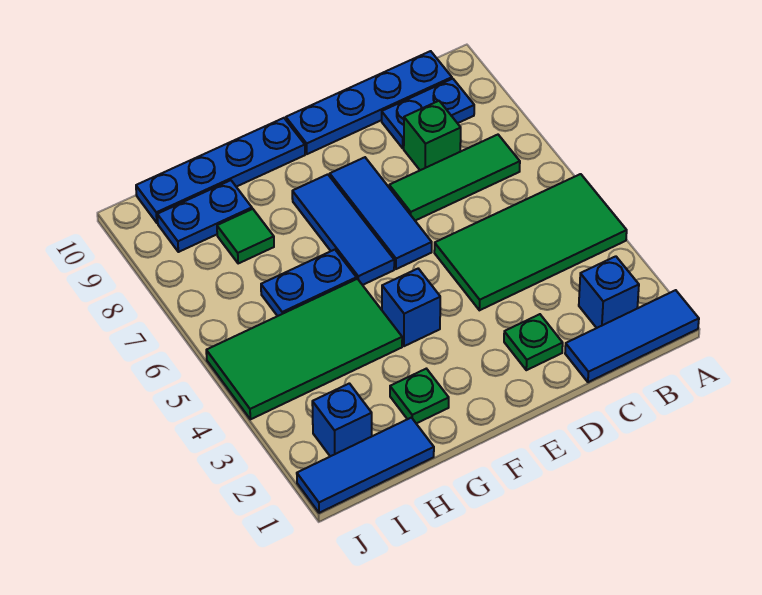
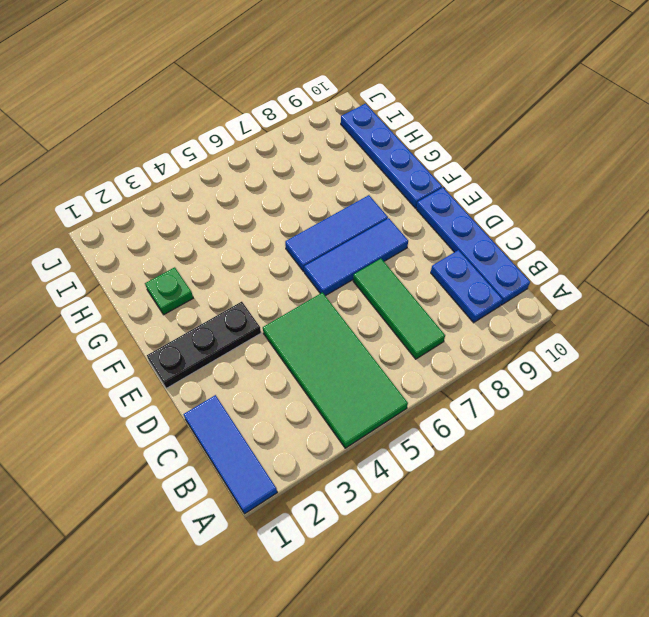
black 1x3 plate [147,302,261,389] -> none
none -> blue 1x1 brick [579,256,639,328]
none -> green 1x1 brick [404,101,461,170]
none -> green 1x1 plate [504,314,563,370]

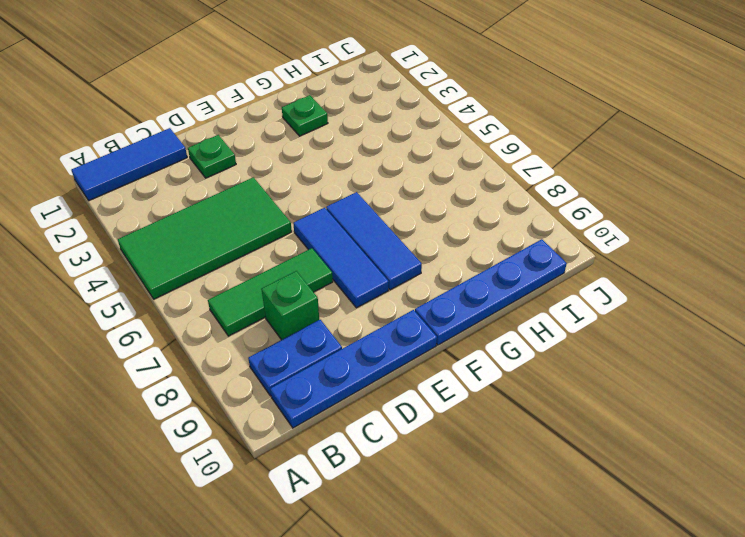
none -> blue 1x1 brick [579,256,639,328]
none -> blue 1x1 brick [382,269,440,346]
none -> green 2x4 tile [206,279,402,419]

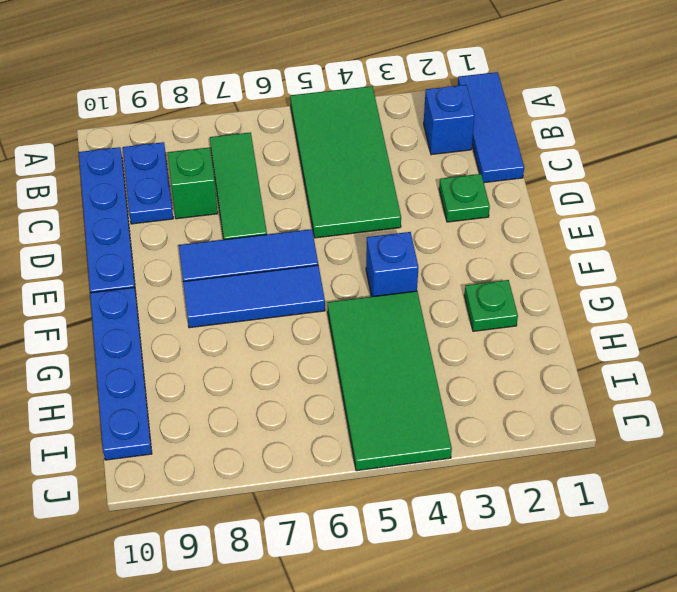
none -> blue 1x2 plate [261,250,356,316]
none -> blue 1x3 tile [297,418,434,513]
none -> green 1x1 tile [217,209,274,264]

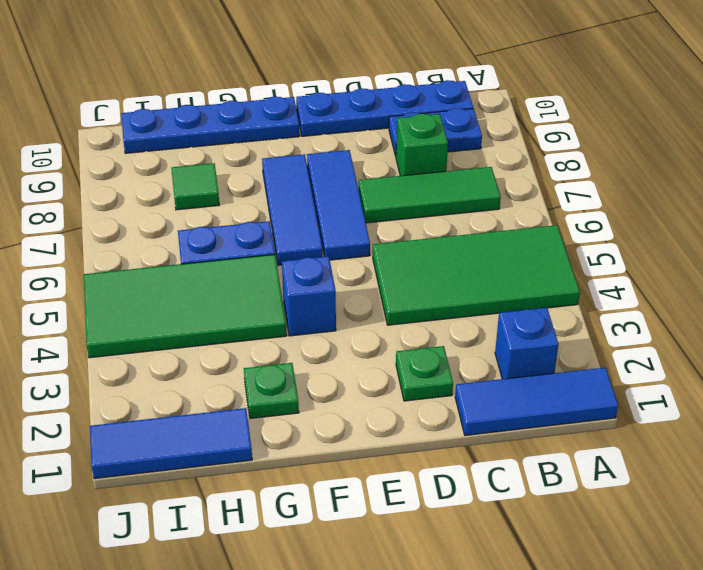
none -> blue 1x2 plate [157,180,252,252]
none -> blue 1x1 brick [312,383,372,456]

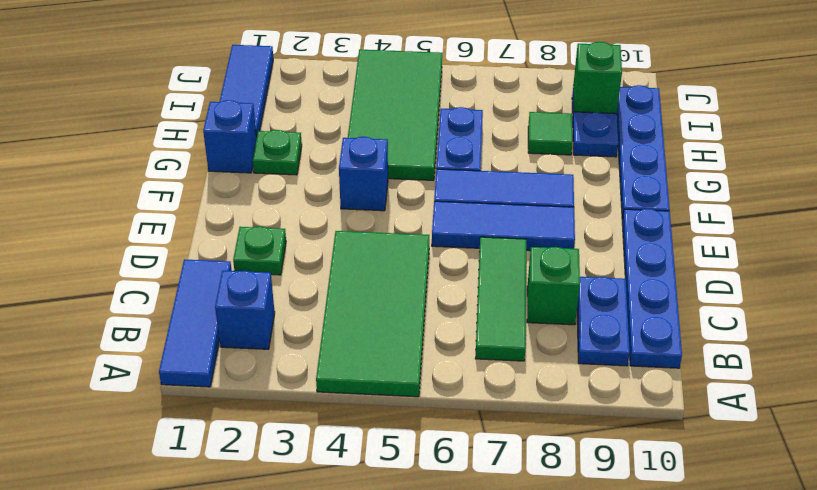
blue 1x1 brick [203,100,257,173] -> blue 1x1 brick moved to [312,383,372,456]
green 1x1 brick [573,42,622,114] -> none

